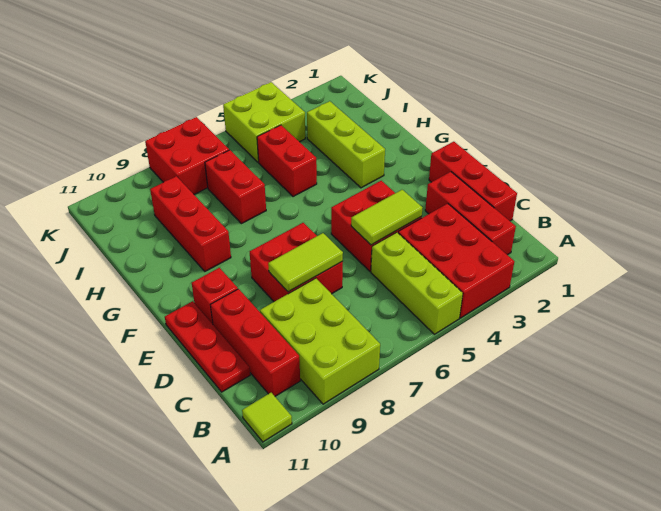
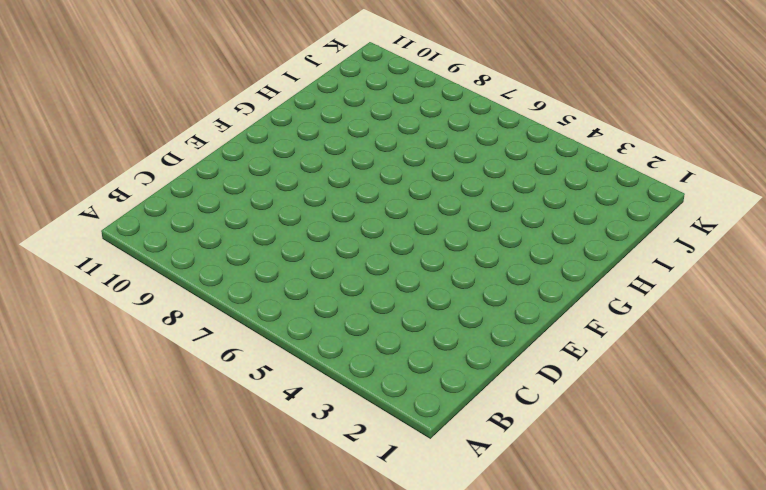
none -> red 2x3 brick [398,203,514,318]
none -> lime 1x3 brick [371,232,463,334]
none -> lime 2x3 brick [260,278,380,404]

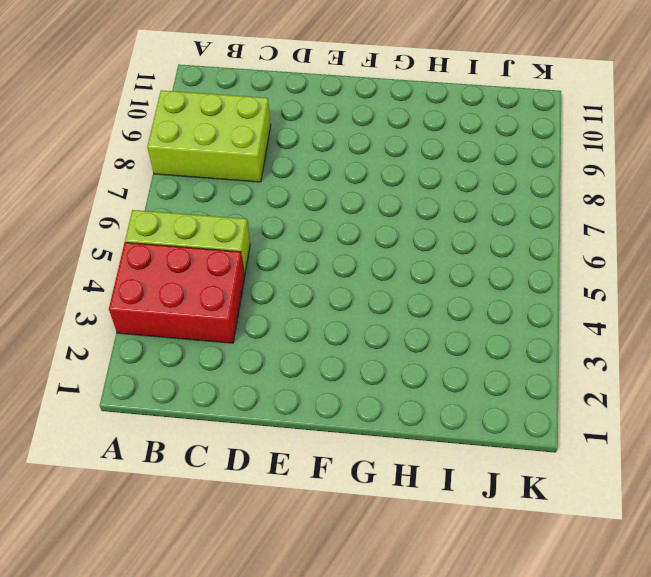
none -> lime 1x1 tile [242,393,292,442]
none -> red 1x3 brick [425,172,516,255]
none -> red 1x3 brick [211,289,300,396]

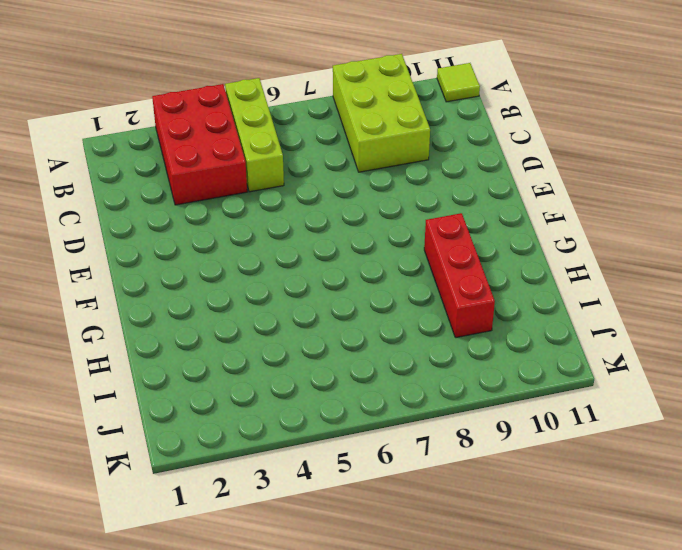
none -> red 1x3 brick [425,172,516,255]
none -> red 1x3 brick [211,289,300,396]
none -> red 1x3 brick [429,142,517,221]

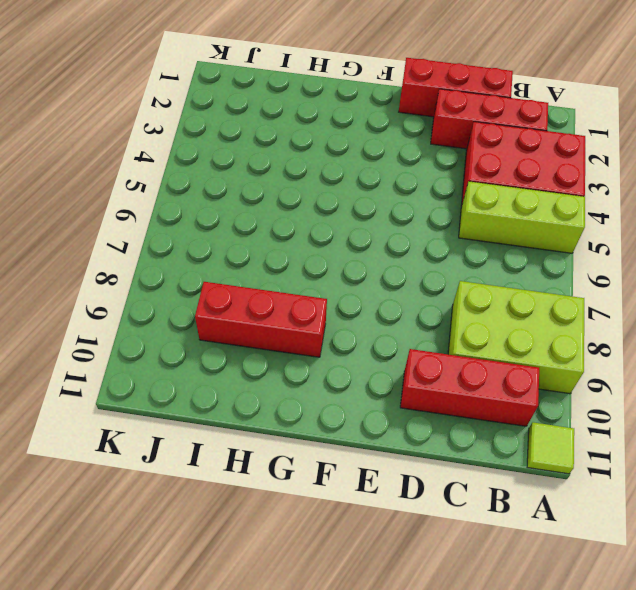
none -> red 1x3 plate [165,301,250,392]
none -> red 2x2 brick [331,181,422,271]
none -> red 2x2 brick [250,223,343,302]

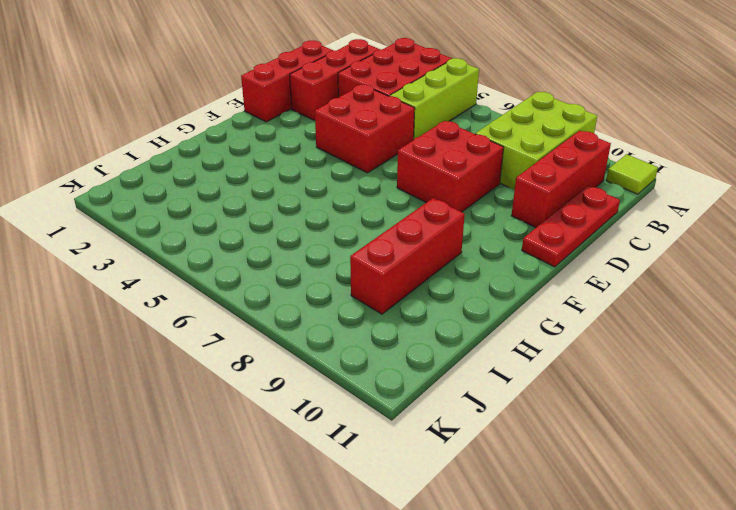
none -> red 1x1 brick [192,268,238,324]
none -> lime 1x3 brick [307,101,385,188]
none -> red 1x2 brick [257,125,317,197]

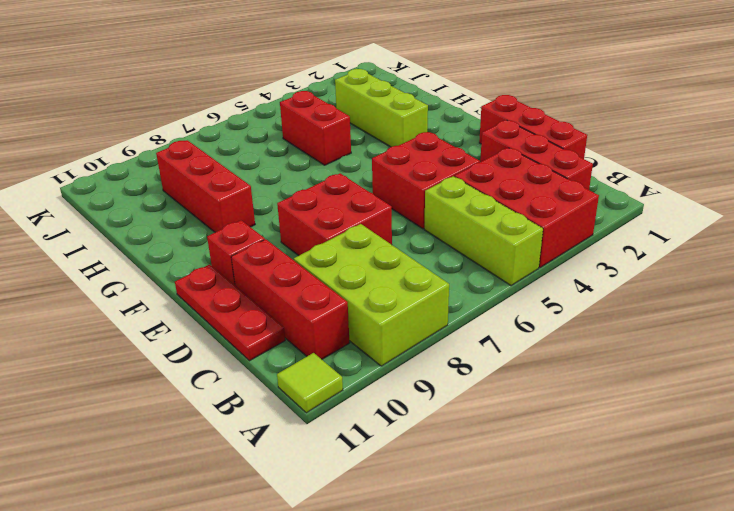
none -> red 1x2 brick [205,150,266,224]
none -> lime 2x2 brick [223,82,305,162]
none -> red 2x2 brick [145,117,229,194]

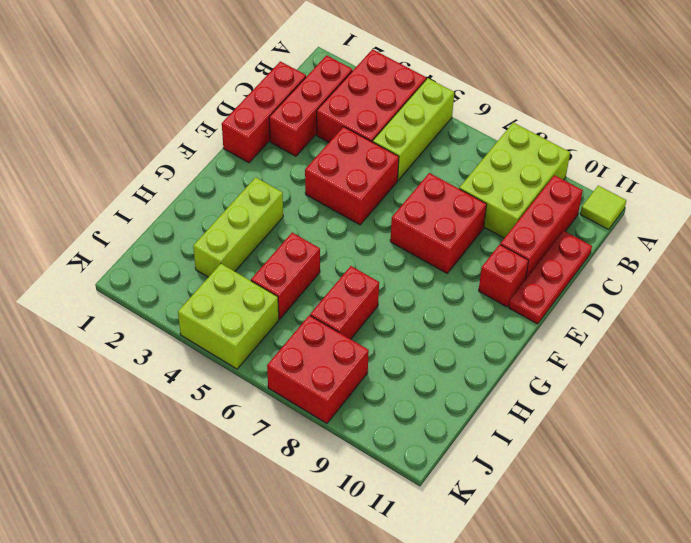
none -> red 1x3 brick [150,176,231,271]
none -> lime 1x2 tile [351,190,422,245]
none -> lime 1x2 tile [268,233,343,292]

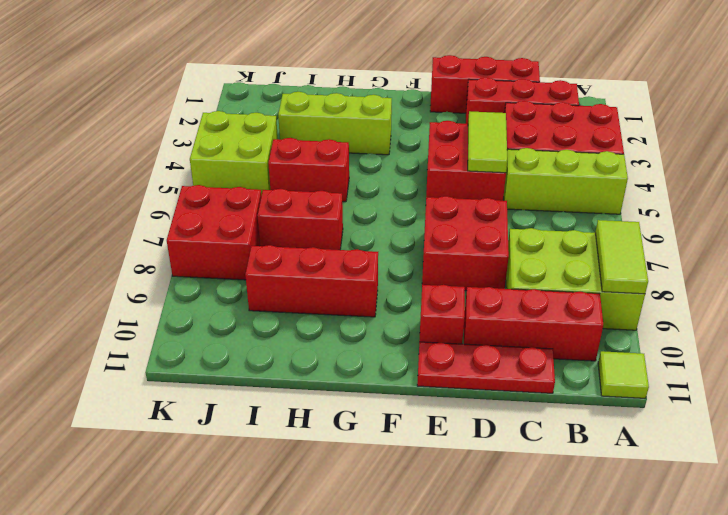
lime 1x2 tile [595,220,648,294] -> lime 1x2 tile moved to [268,233,343,292]

